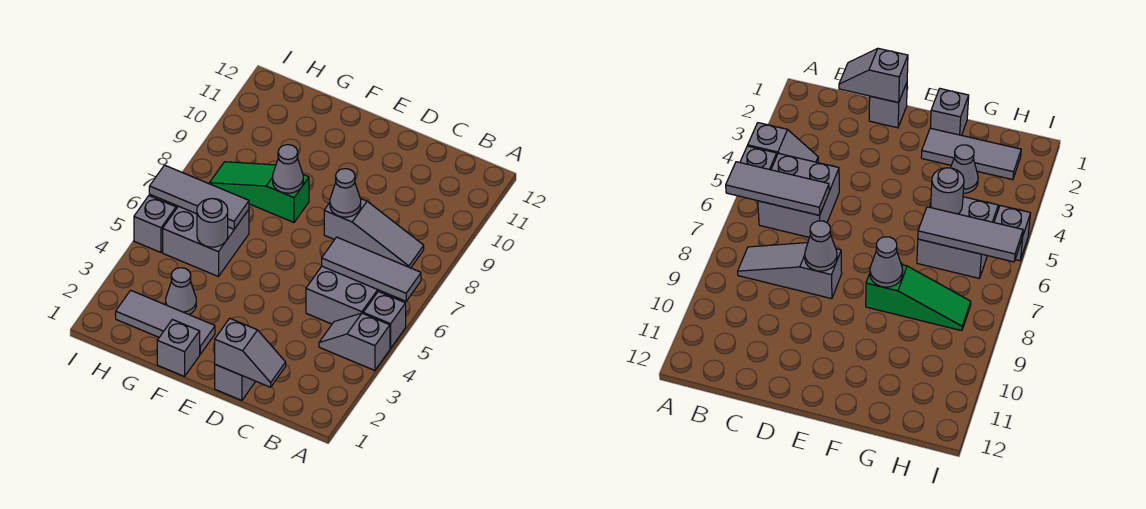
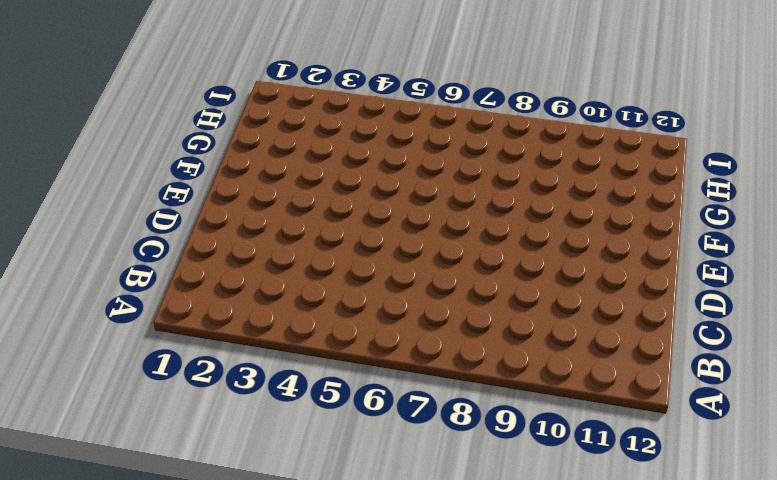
none -> grey 1x2 slope [319,313,390,370]
none -> grey 1x1 brick [363,292,406,348]
none -> grey 2x2 brick [306,266,391,324]

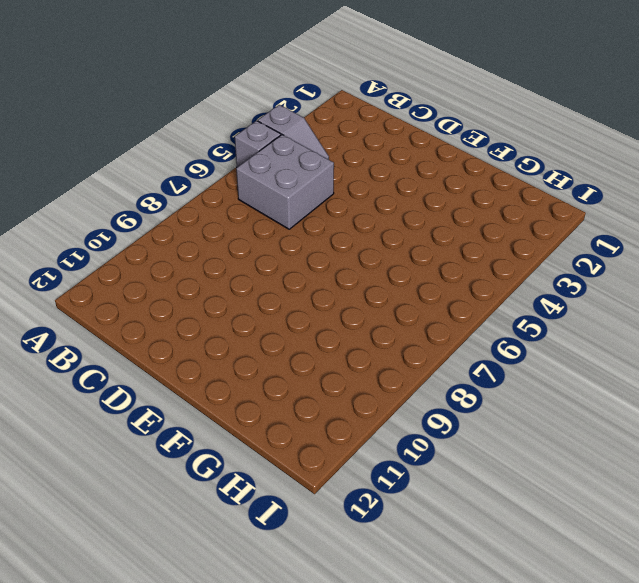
none -> grey 1x3 slope [324,198,424,268]
none -> grey 1x1 brick [215,365,256,400]
none -> grey 1x1 brick [157,320,200,376]

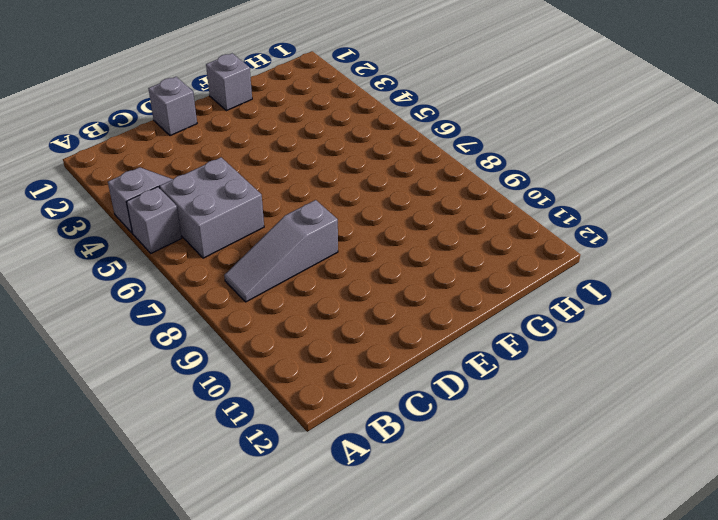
none -> grey 1x3 tile [116,290,215,354]
none -> green 1x3 slope [209,162,309,222]
none -> grey 1x1 cone [166,268,196,314]

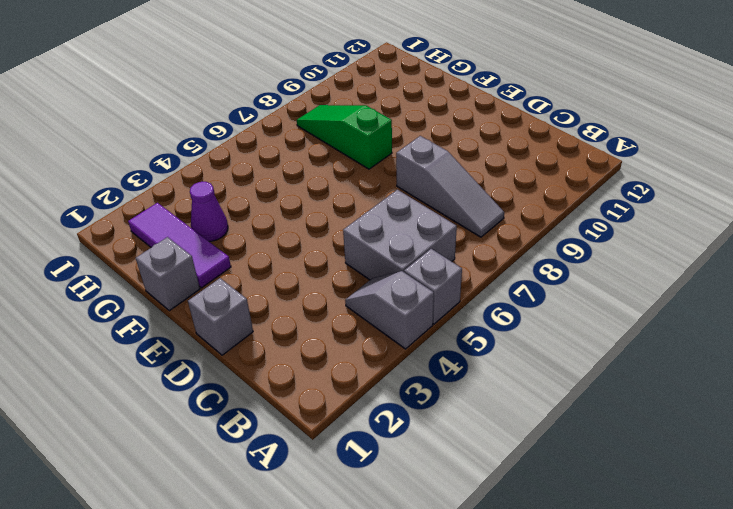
purple 1x3 tile [128,203,231,288] -> grey 1x3 tile [116,290,215,354]
purple 1x1 cone [190,182,228,241] -> grey 1x1 cone [166,268,196,314]
none -> grey 2x2 brick [163,206,249,277]
none -> grey 1x1 brick [134,196,176,252]
none -> grey 1x3 tile [322,237,421,301]

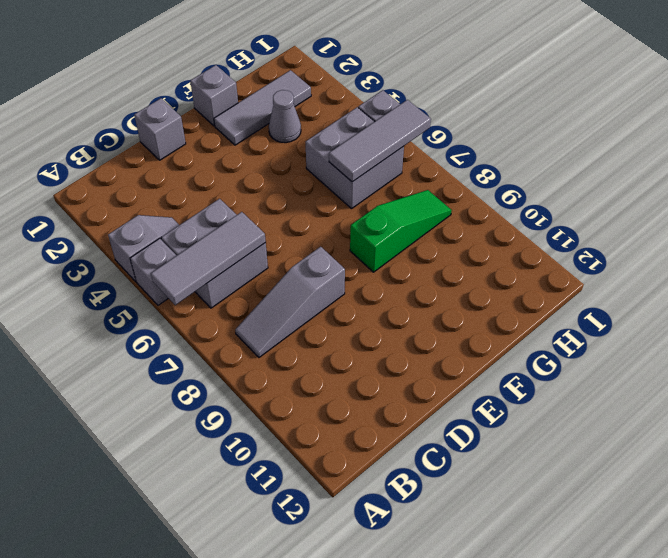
none -> grey 1x2 slope [215,318,286,387]
none -> grey 1x1 cone [330,169,361,217]
none -> grey 1x1 cone [273,145,303,193]

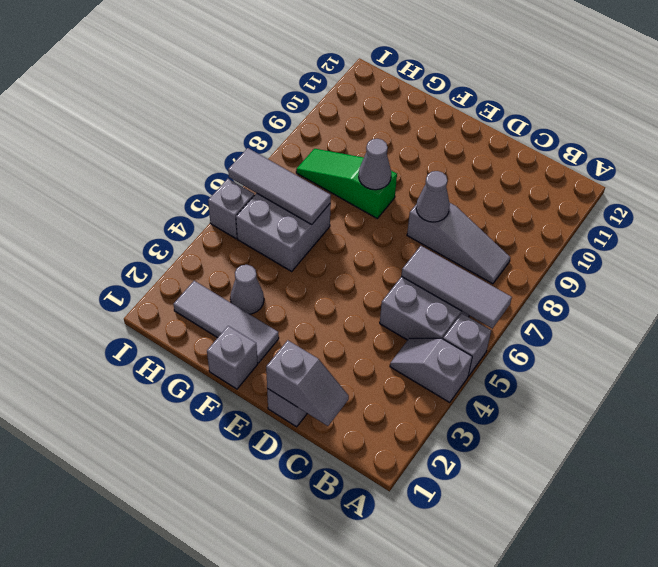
none -> grey 1x1 round brick [197,199,228,247]

